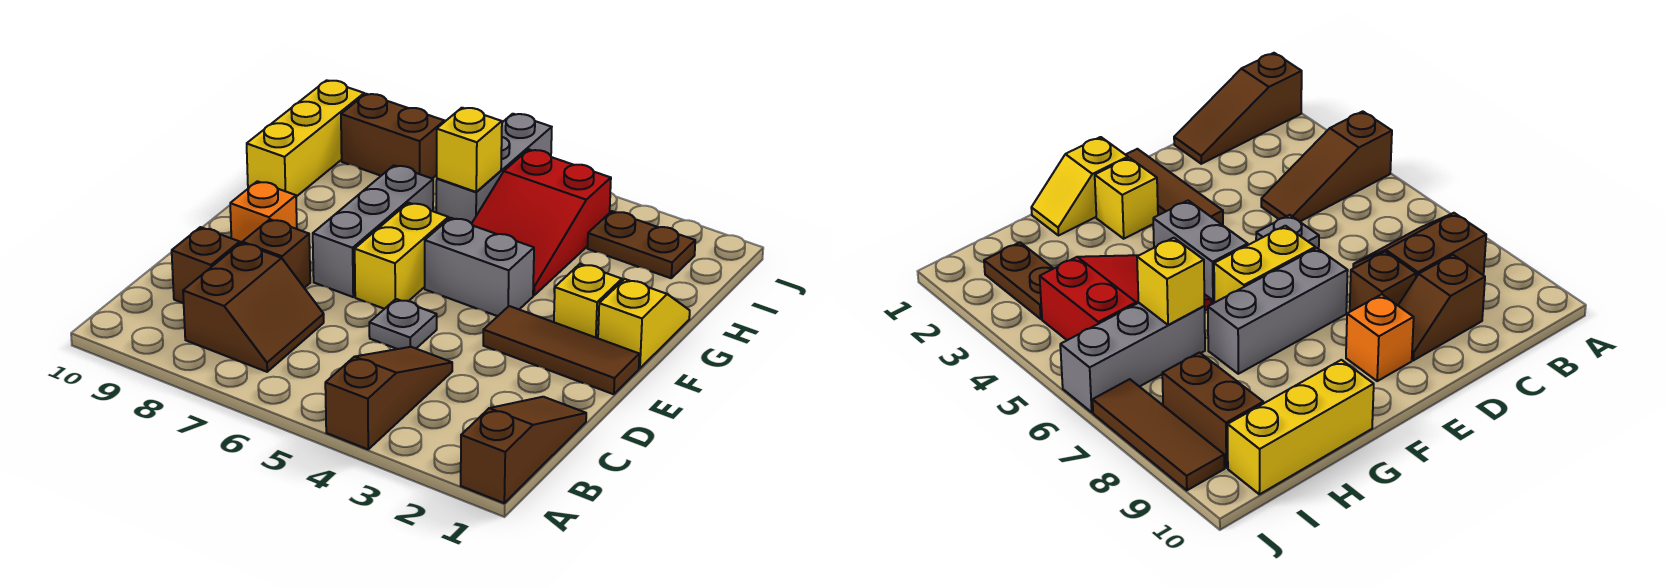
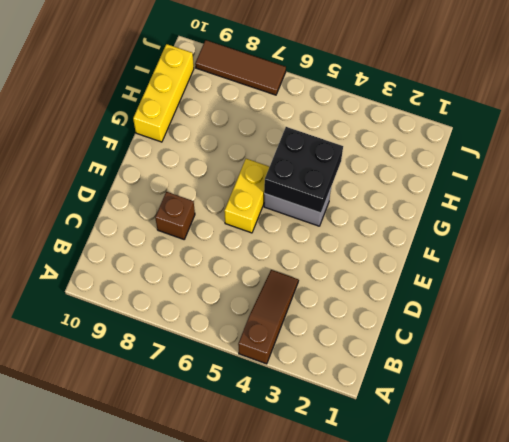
black 2x2 brick [264,127,343,213] -> none
none -> brown 1x3 slope [461,397,586,503]
none -> brown 2x2 slope [183,243,324,372]
none -> brown 1x2 slope [172,227,241,303]

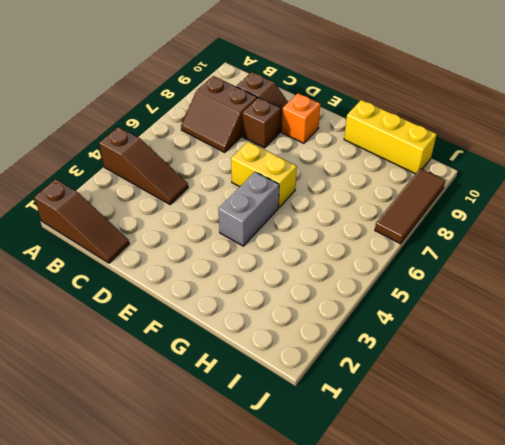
none -> grey 1x1 plate [369,299,437,349]
none -> brown 1x3 tile [483,306,639,394]
none -> grey 1x3 brick [313,165,433,297]

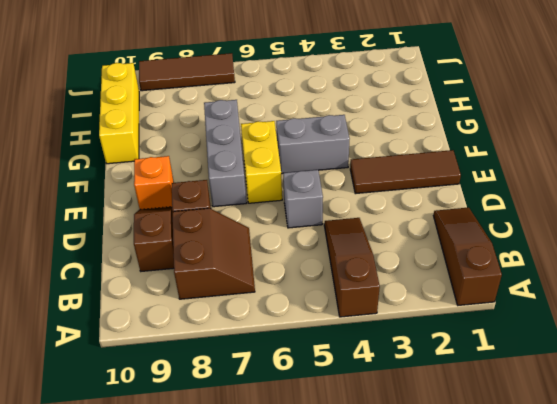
grey 1x1 brick [283,170,323,228] -> grey 1x1 plate [369,299,437,349]
none -> yellow 1x2 slope [598,279,690,368]
none -> yellow 1x1 brick [554,264,622,338]
none -> red 2x3 slope [472,150,611,295]

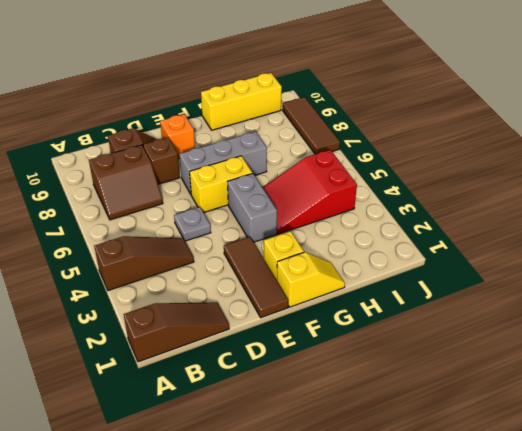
none -> grey 1x3 brick [436,114,552,224]
none -> brown 1x2 plate [587,211,695,278]
none -> brown 1x2 brick [341,94,445,179]

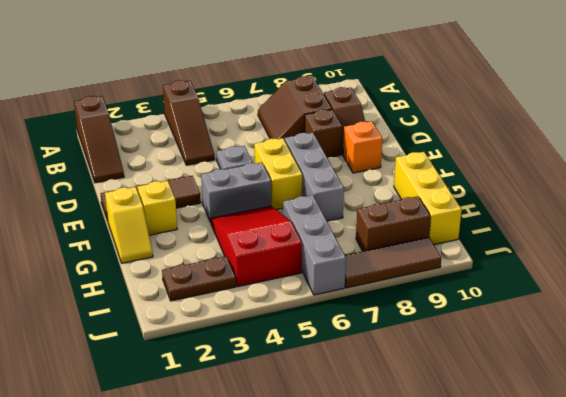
none -> yellow 1x1 brick [437,108,502,192]

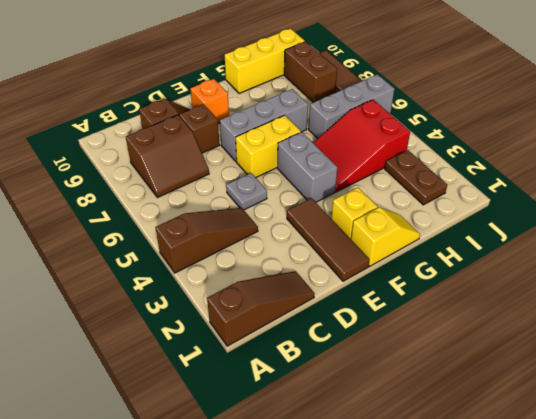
none -> yellow 1x1 brick [437,108,502,192]

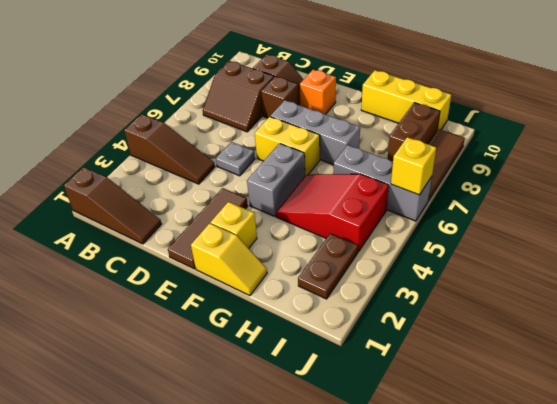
yellow 1x1 brick [391,137,436,195] -> yellow 1x1 brick moved to [437,108,502,192]

